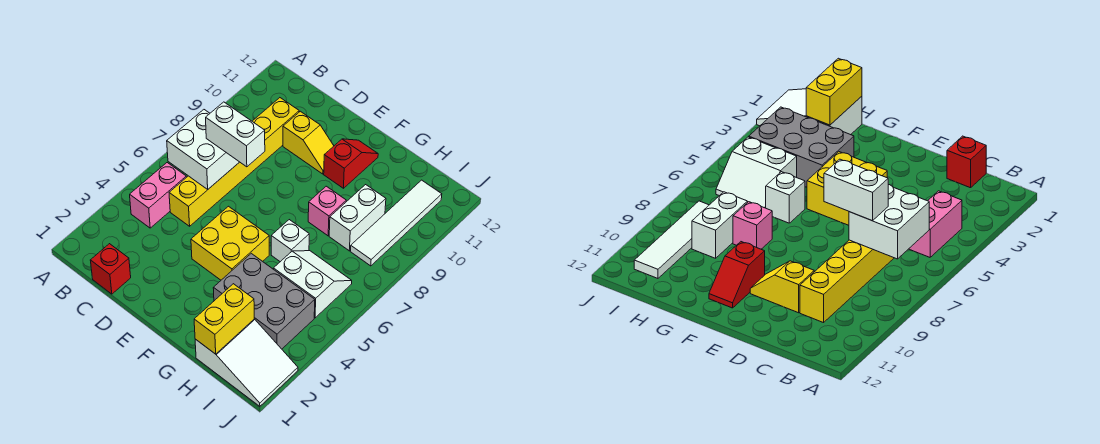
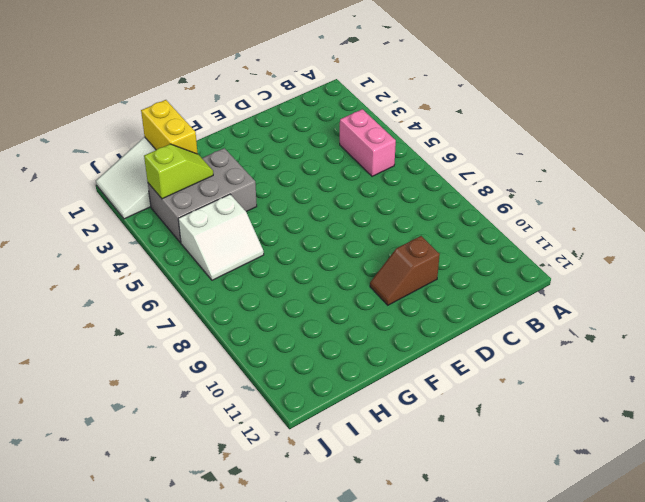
brown 1x2 slope [370,236,440,305] -> yellow 1x2 slope [283,111,334,174]
lime 1x2 slope [144,144,213,199] -> none
none -> red 1x1 brick [90,244,131,294]
none -> yellow 1x6 brick [169,98,299,226]
none -> yellow 2x2 brick [191,206,269,280]

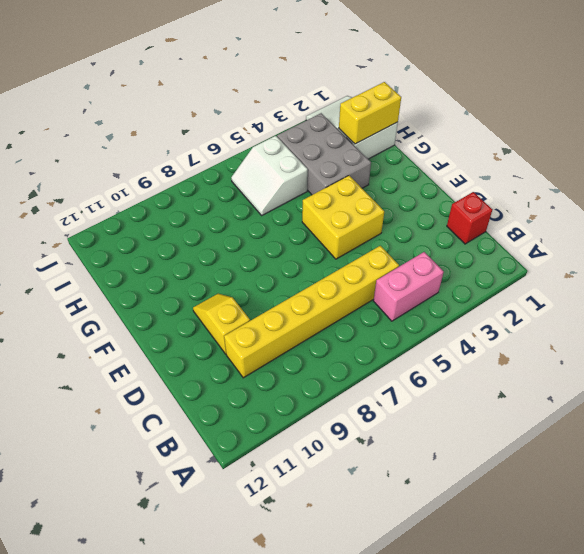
none -> red 1x2 slope [324,139,378,188]
none -> white 1x1 brick [271,220,309,262]
none -> pink 1x1 brick [308,186,346,236]

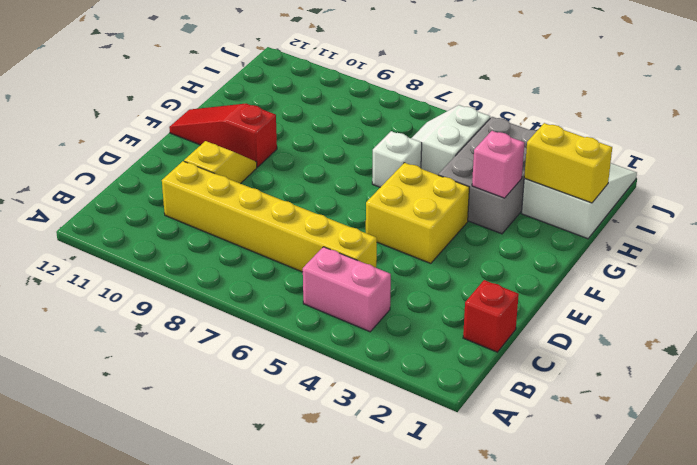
red 1x3 slope [169,104,277,167] -> red 1x2 slope [324,139,378,188]
pink 1x1 brick [472,131,524,198] -> pink 1x1 brick moved to [308,186,346,236]
none -> white 1x2 brick [329,185,386,251]
none -> white 1x4 tile [350,180,442,266]
none -> white 2x2 brick [167,110,239,190]

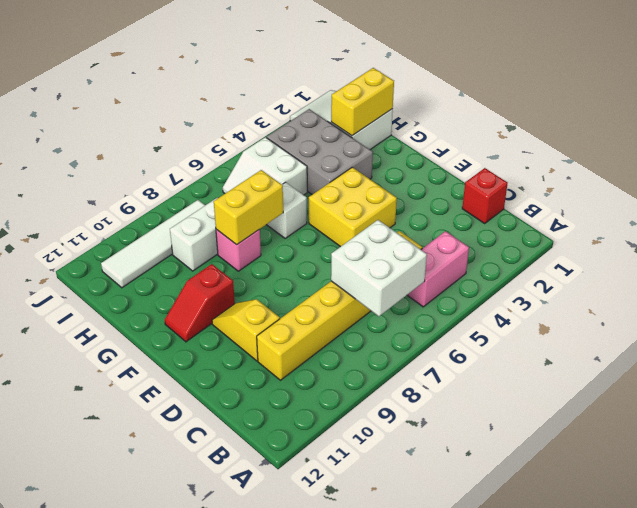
yellow 1x2 brick [214,170,283,245] -> none
none -> white 1x2 brick [206,102,265,167]

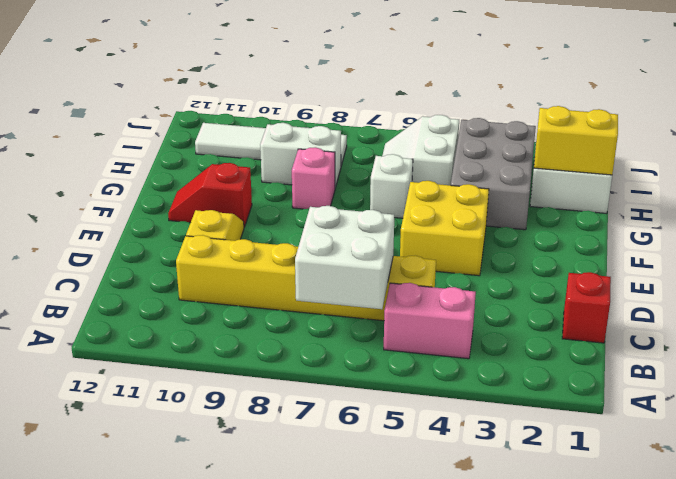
none -> white 1x2 brick [206,102,265,167]

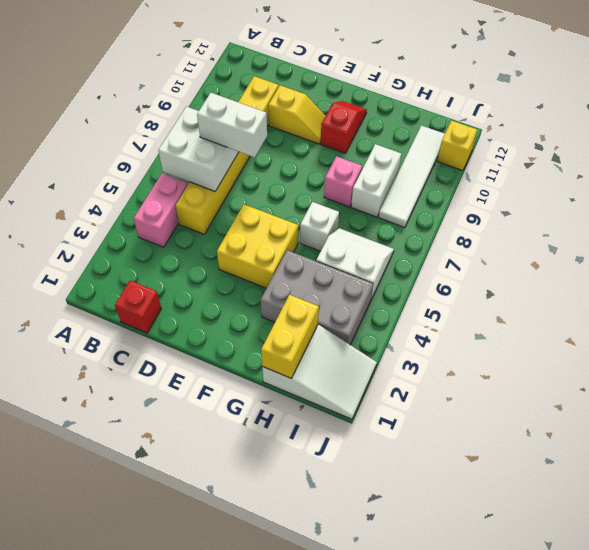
yellow 1x1 brick [437,121,477,171] -> none

